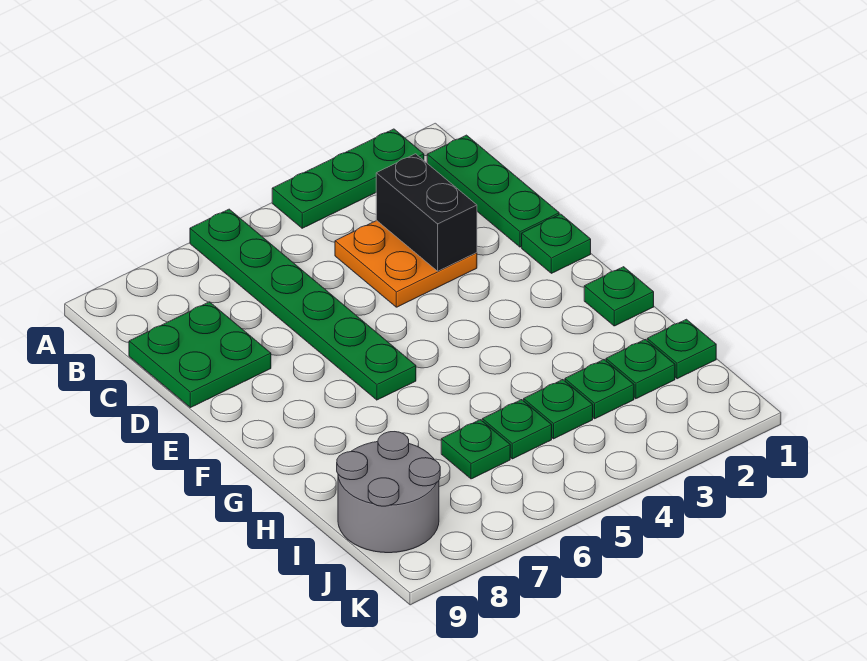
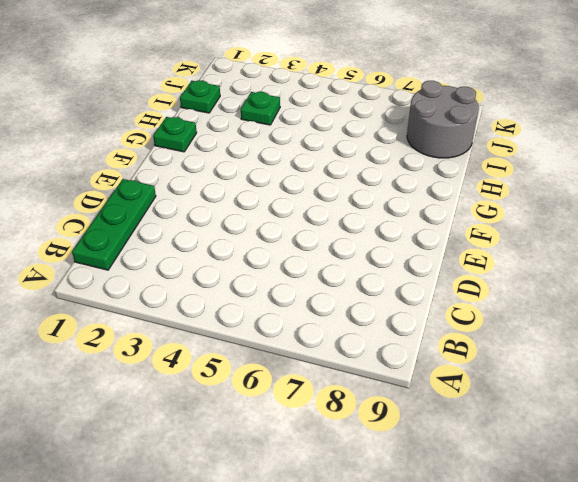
none -> green 1x3 plate [272,129,424,228]
none -> green 1x6 plate [190,209,416,400]
none -> orange 2x2 plate [335,221,477,307]

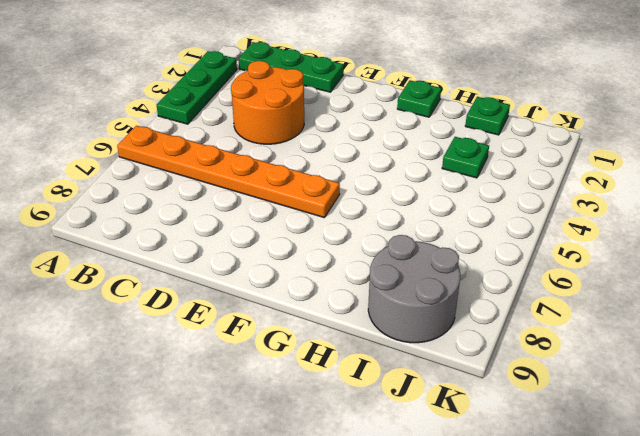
orange 1x6 plate [117,126,340,218] -> green 1x6 plate [190,209,416,400]
orange 2x2 round brick [231,61,304,144] -> orange 2x2 plate [335,221,477,307]
none -> green 2x2 plate [129,302,271,408]
none -> green 1x1 plate [522,214,591,273]
none -> green 1x1 plate [606,340,675,399]

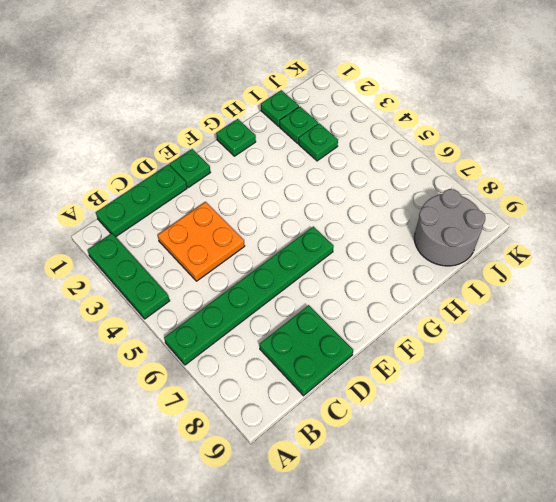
none -> green 1x1 plate [524,380,593,439]
none -> green 1x1 plate [482,400,552,459]
none -> green 1x1 plate [441,420,510,479]

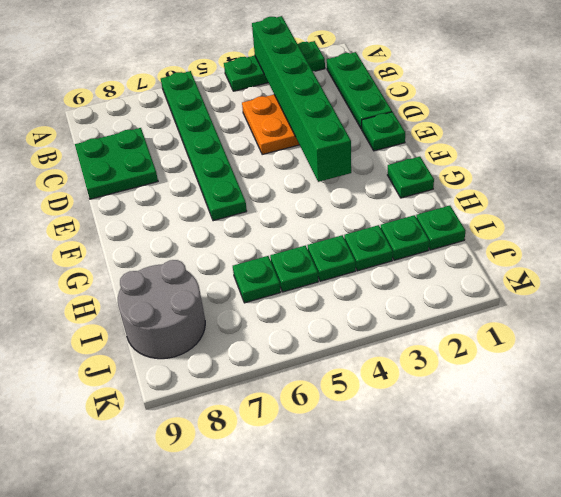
green 1x6 brick [252,16,351,182] -> black 1x2 brick [376,154,477,271]

